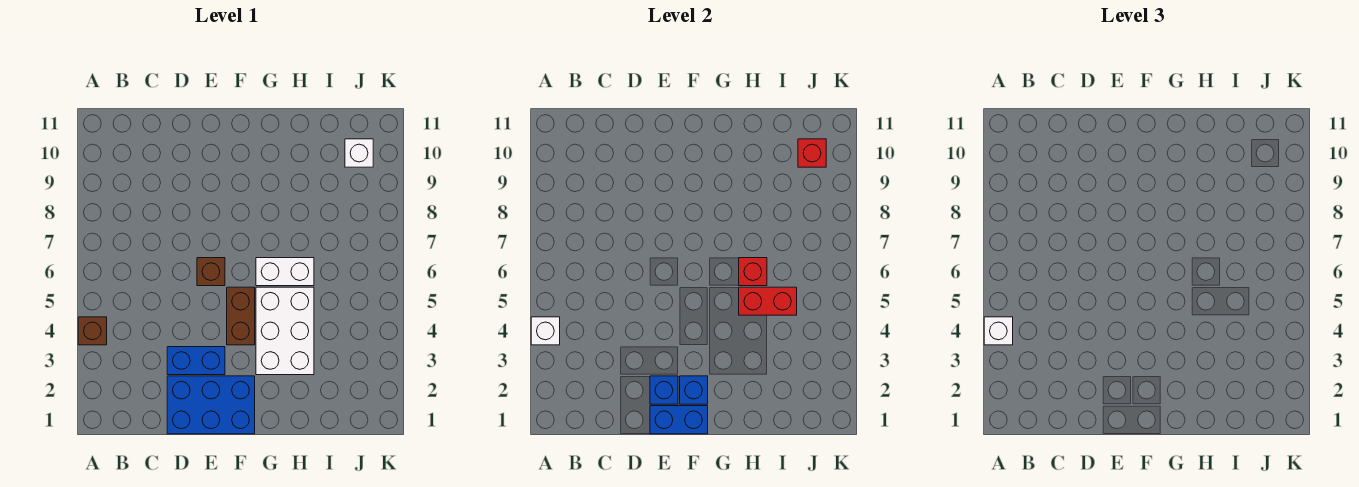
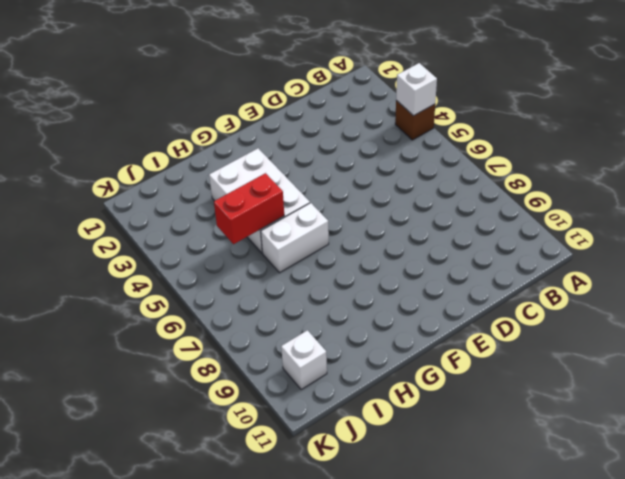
none -> blue 2x3 brick [167,376,255,434]
none -> blue 1x2 brick [167,347,225,375]
none -> brown 1x1 brick [197,258,225,286]

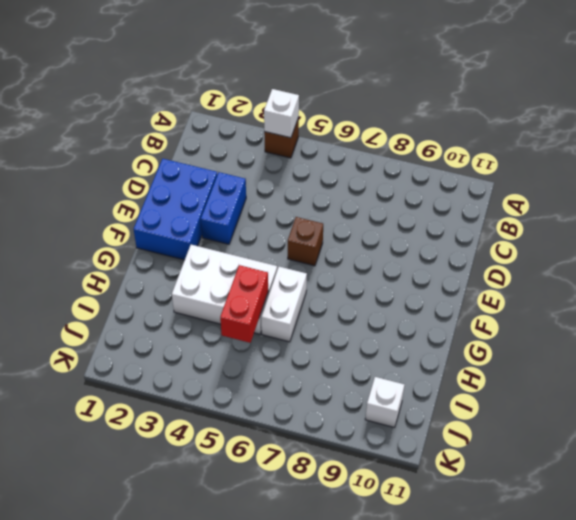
none -> brown 1x2 brick [227,287,255,345]
none -> blue 1x2 brick [650,406,708,434]
none -> blue 1x1 brick [650,376,678,404]

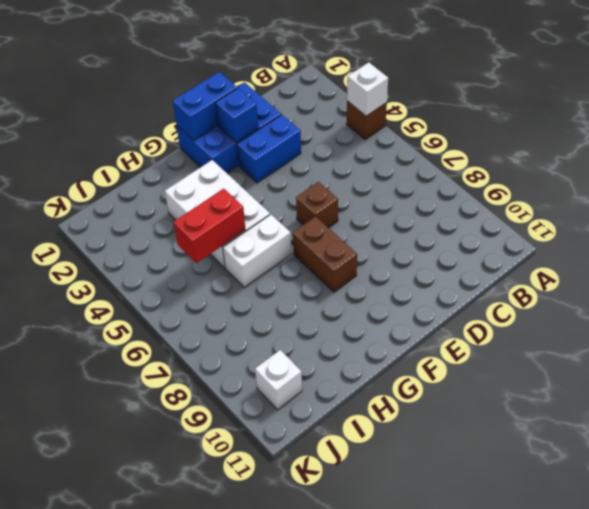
brown 1x2 brick [293,216,357,292] -> brown 1x2 brick moved to [227,287,255,345]
none -> blue 1x1 brick [680,376,708,404]
none -> red 1x1 brick [739,258,767,286]
none -> red 1x1 brick [798,139,826,167]

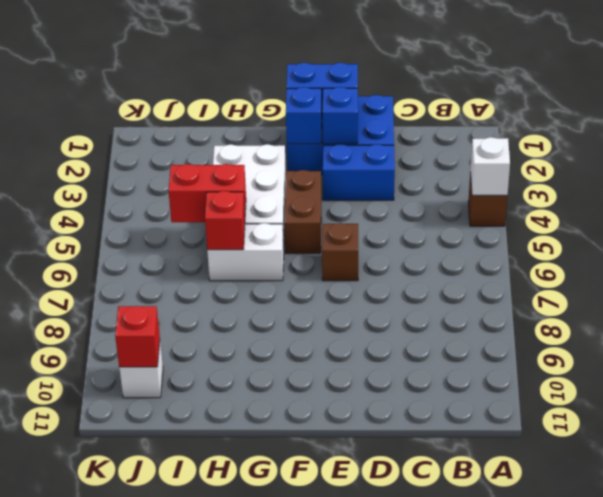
none -> white 1x1 brick [984,317,1013,345]

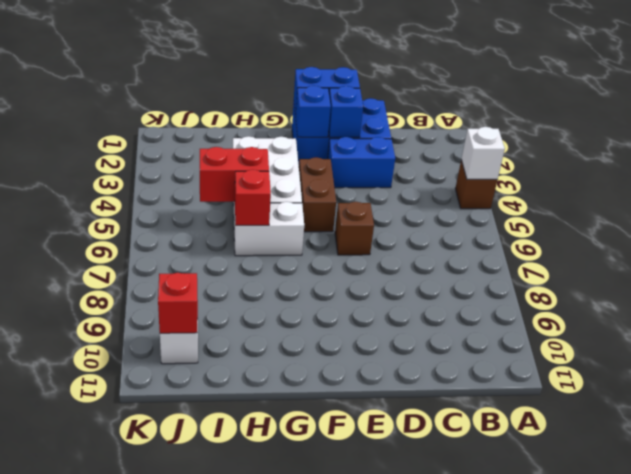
none -> white 1x1 brick [984,317,1013,345]

